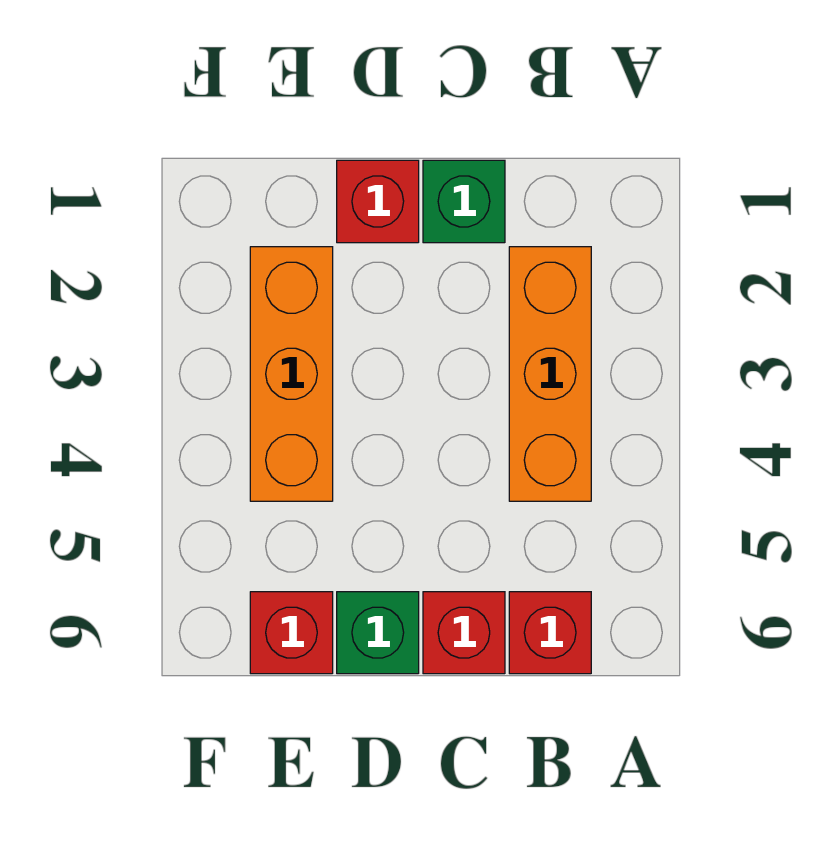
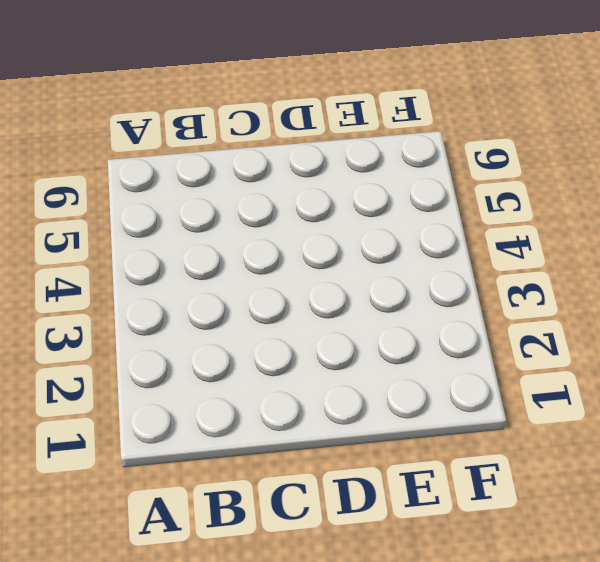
none -> orange 1x3 brick [509,247,591,501]
none -> red 1x1 brick [509,592,591,674]

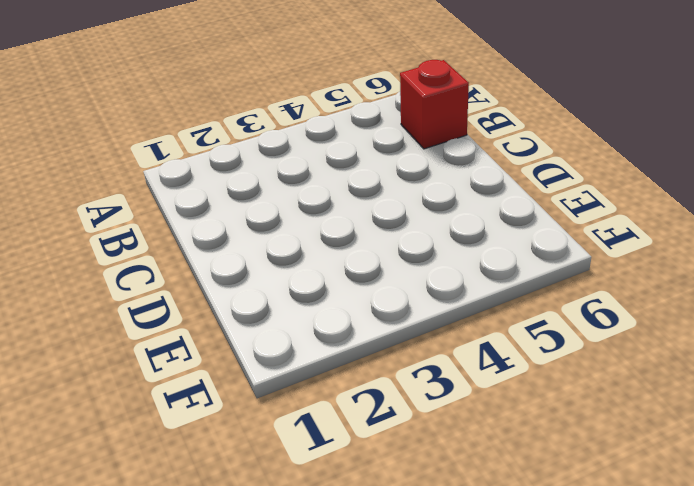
none -> orange 1x3 brick [509,247,591,501]
none -> green 1x1 brick [423,160,505,243]

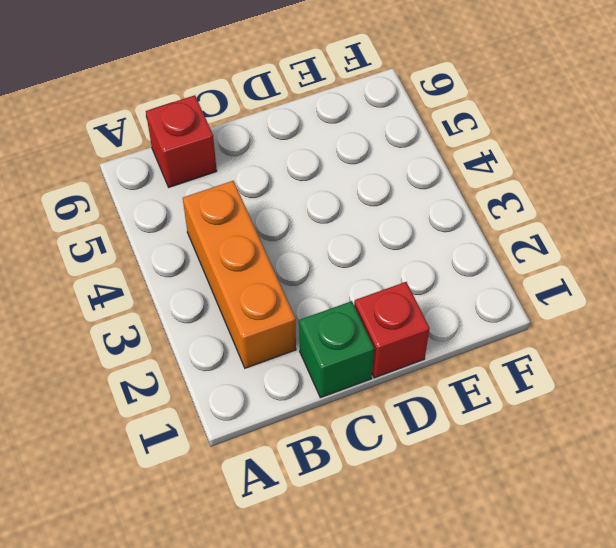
none -> red 1x1 brick [423,592,505,674]
none -> green 1x1 brick [337,592,419,674]

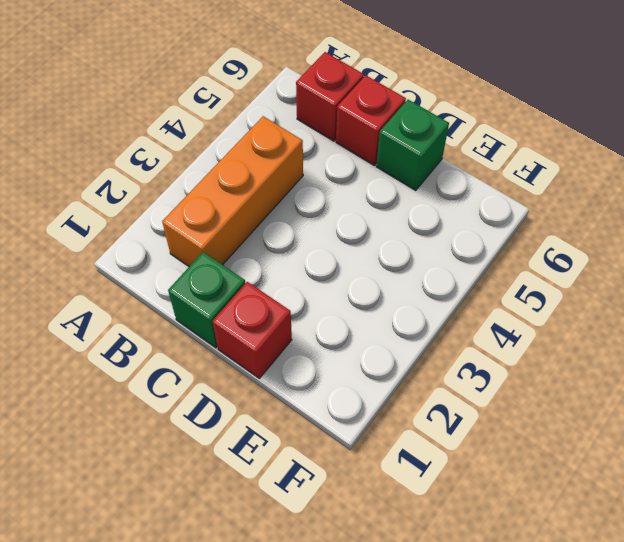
none -> orange 1x3 brick [250,247,333,501]
none -> red 1x1 brick [250,592,333,674]

